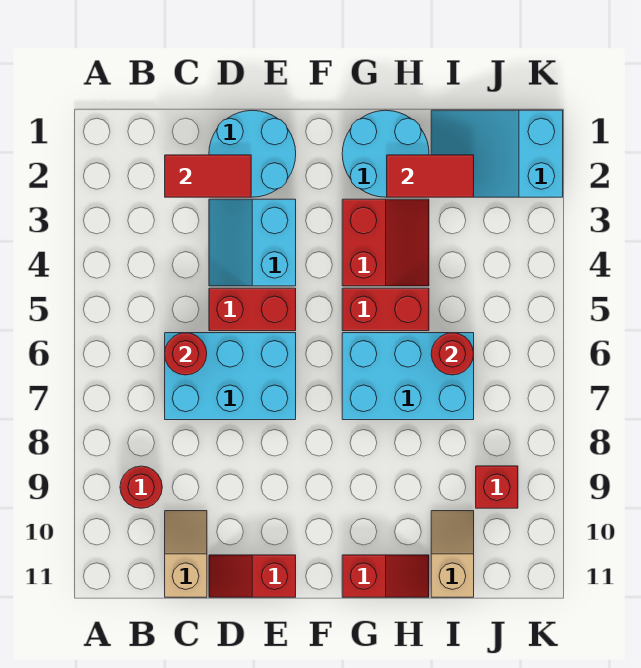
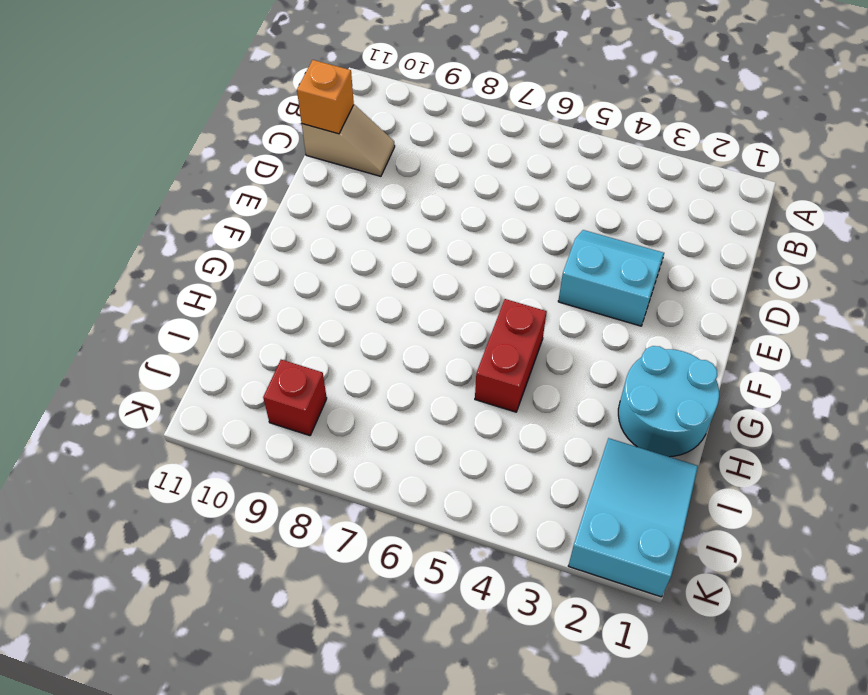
orange 1x1 brick [297,60,354,134] -> none
none -> red 1x1 round brick [120,466,162,508]
none -> cyan 2x3 brick [165,333,296,420]
none -> cyan 2x2 round brick [209,110,296,197]

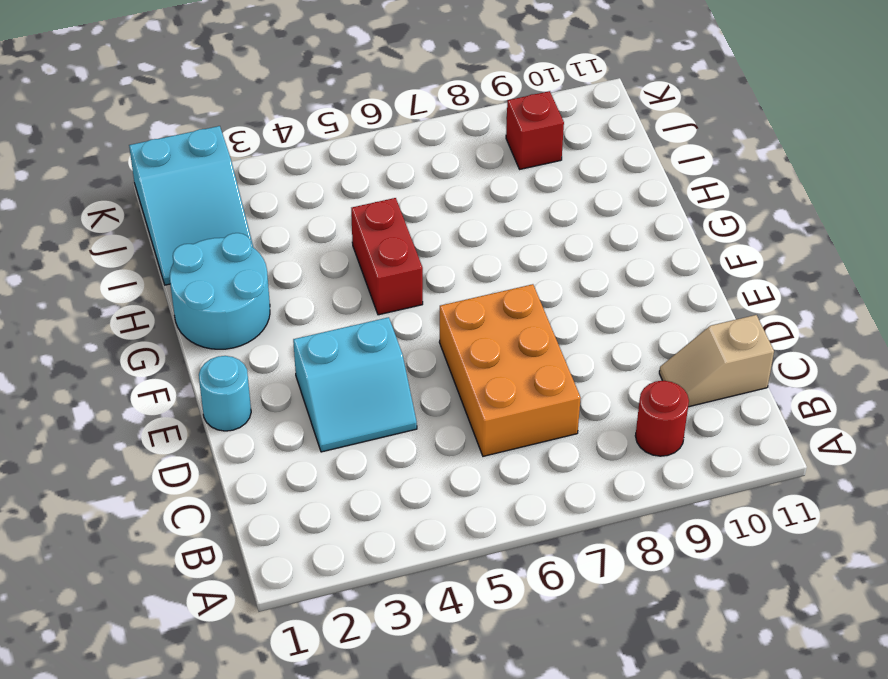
orange 2x3 brick [439,284,581,456] -> cyan 2x3 brick [165,333,296,420]
cyan 1x1 round brick [199,356,251,431] -> cyan 2x2 round brick [209,110,296,197]
none -> red 1x2 brick [209,288,296,331]
none -> red 1x2 slope [209,555,296,597]
none -> red 2x2 slope [342,199,429,286]

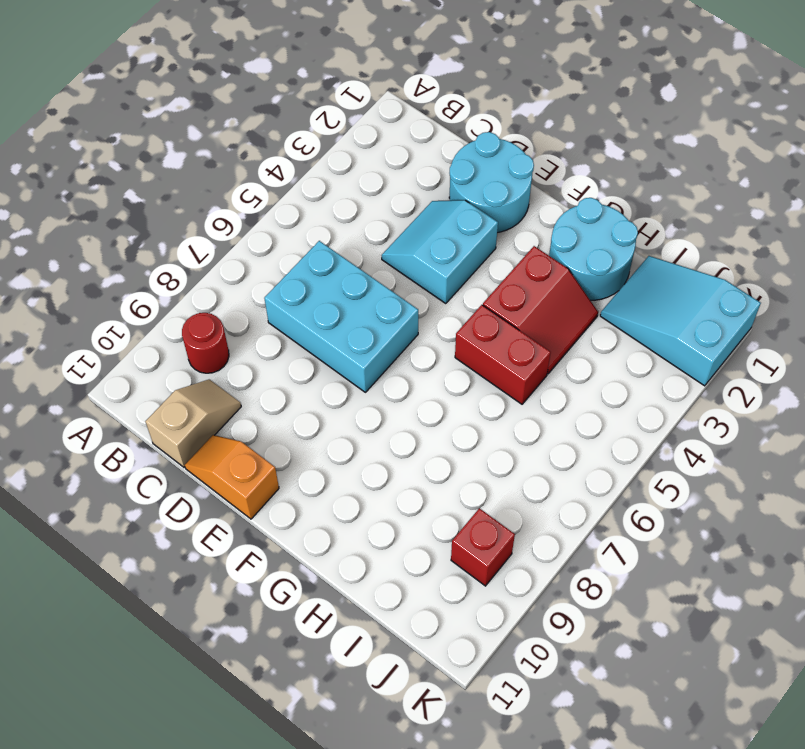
orange 1x2 slope [185,435,279,519] -> red 1x2 slope [209,555,296,597]
none -> red 1x2 brick [209,288,296,331]
none -> cyan 2x3 brick [342,333,474,420]
none -> red 1x2 slope [342,555,429,597]

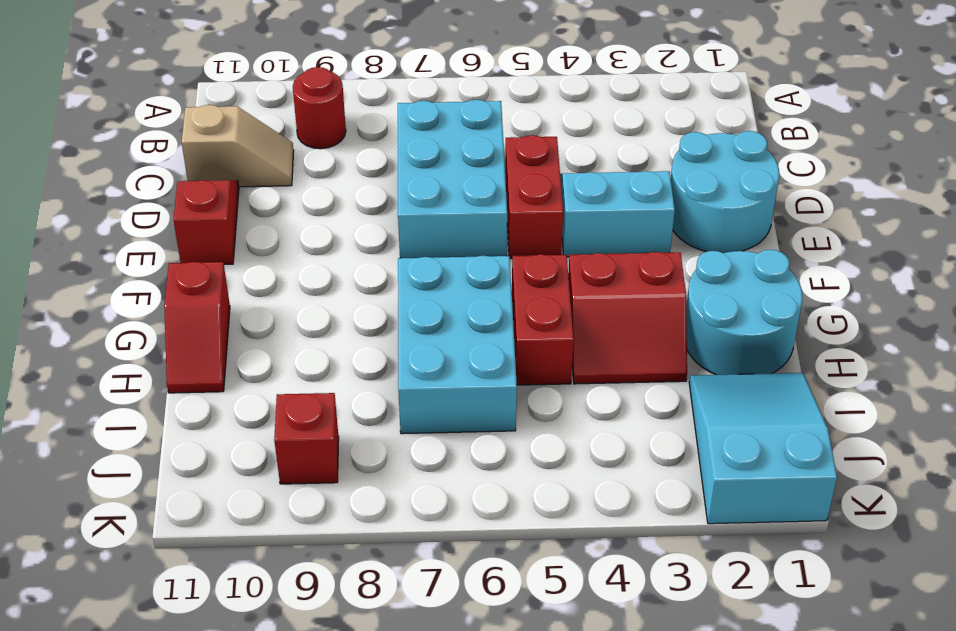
none -> tan 1x2 slope [431,511,474,597]
none -> red 1x2 tile [165,155,251,197]
none -> red 1x1 round brick [165,333,207,375]

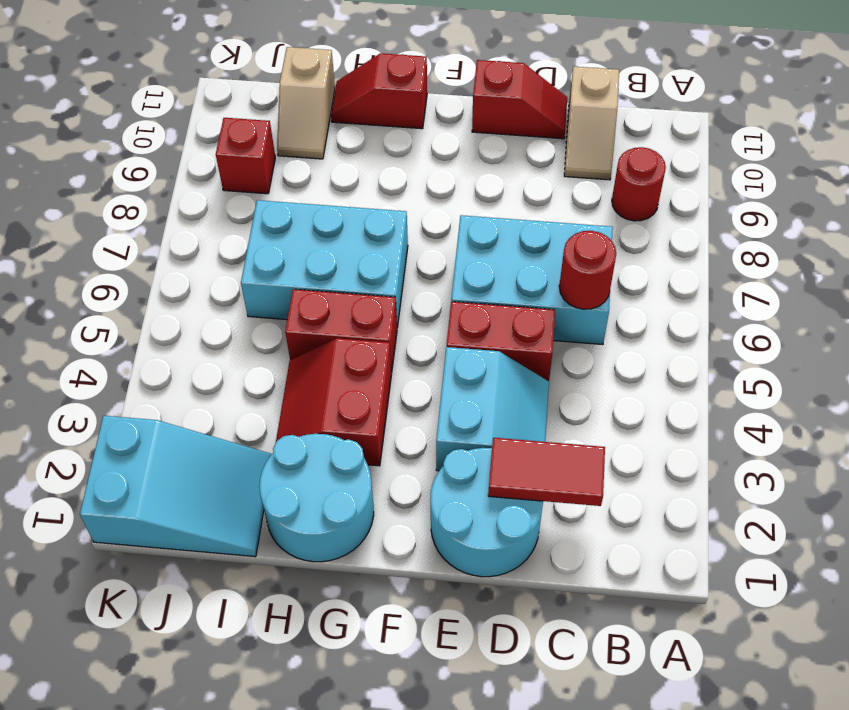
none -> red 1x2 tile [387,155,474,197]
none -> red 1x1 round brick [431,333,474,375]

